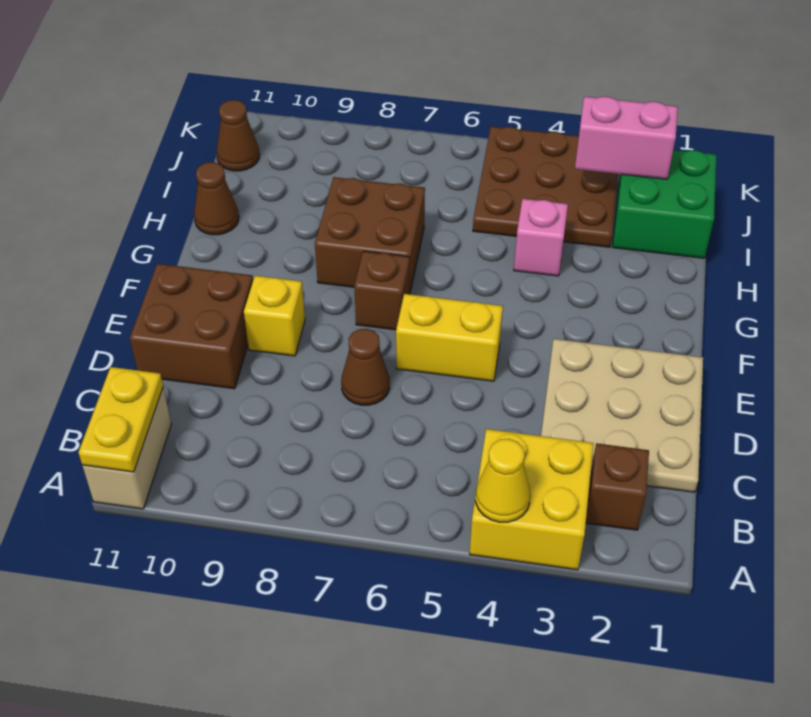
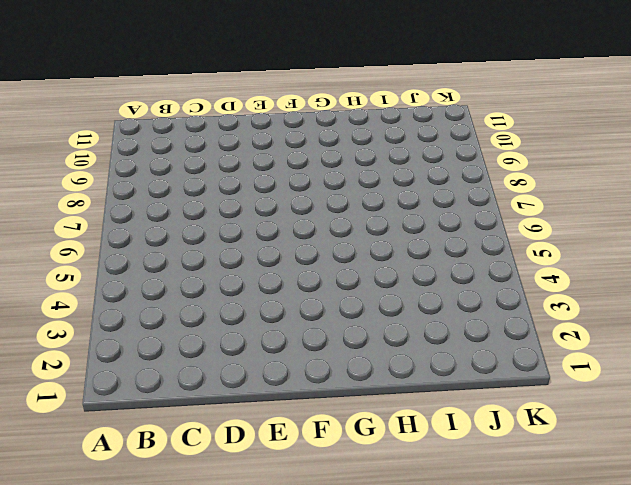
none -> yellow 2x2 brick [470,429,593,570]
none -> tan 1x2 brick [82,388,171,509]
none -> brown 1x1 brick [586,443,649,530]

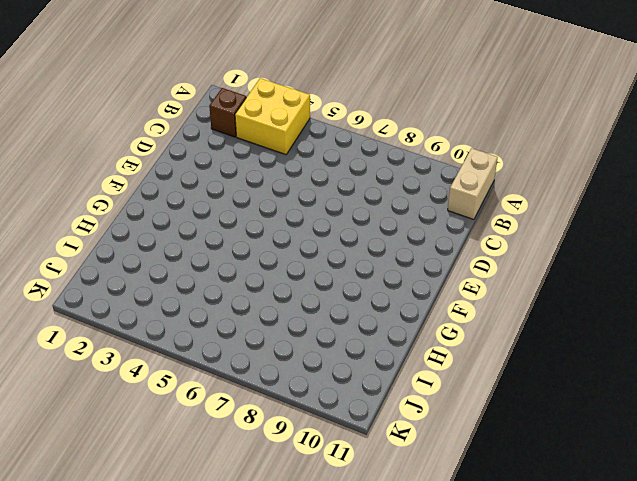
none -> tan 3x3 plate [541,339,703,492]
none -> brown 1x1 cone [341,329,390,405]
none -> brown 2x2 brick [130,264,253,389]

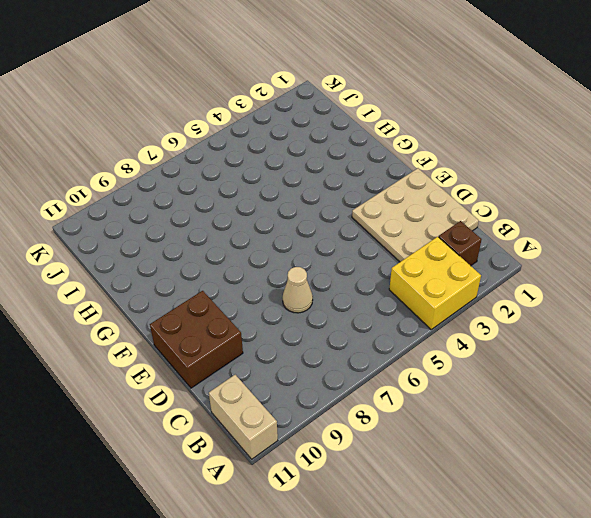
tan 1x1 cone [282,267,313,313] -> brown 1x1 cone [341,329,390,405]
none -> yellow 1x2 brick [396,294,503,381]
none -> yellow 1x1 brick [244,276,305,356]
none -> brown 1x1 brick [354,251,410,330]

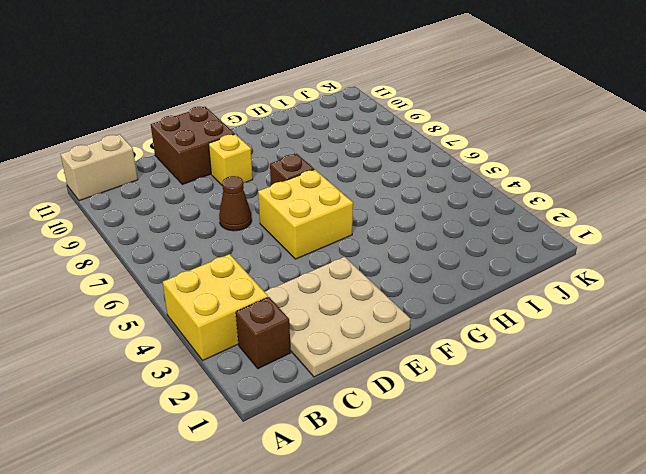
yellow 2x2 brick [258,170,353,259] -> yellow 1x2 brick [396,294,503,381]
none -> brown 2x2 brick [315,177,425,292]
none -> pink 1x1 brick [514,199,568,276]
none -> brown 1x1 cone [194,162,239,235]

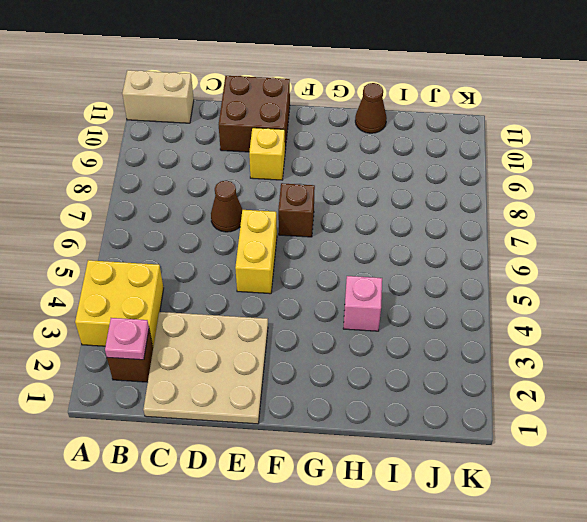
pink 1x1 plate [105,318,149,360] -> none
none -> brown 2x2 brick [315,177,425,292]
none -> green 2x2 brick [613,150,717,258]
none -> brown 3x3 plate [473,127,618,247]

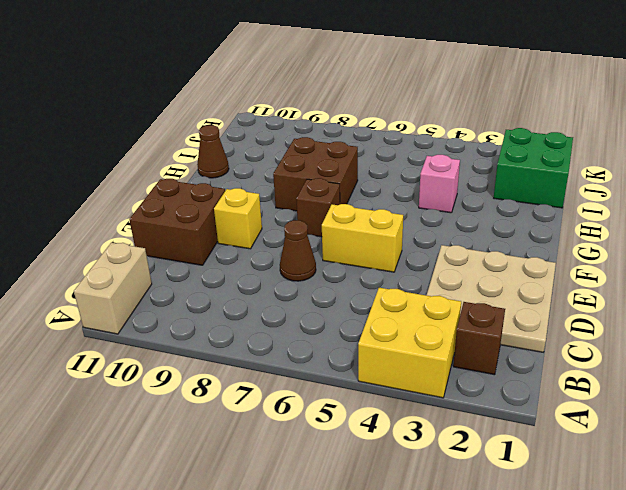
none -> brown 3x3 plate [473,127,618,247]
none -> brown 1x1 cone [217,100,260,171]
none -> yellow 1x1 cone [476,439,530,522]

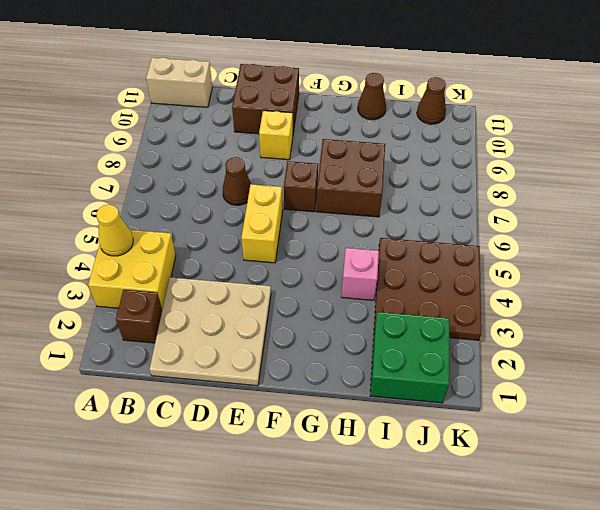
none -> yellow 1x2 plate [78,367,163,472]
none -> pink 1x2 brick [575,96,678,179]

